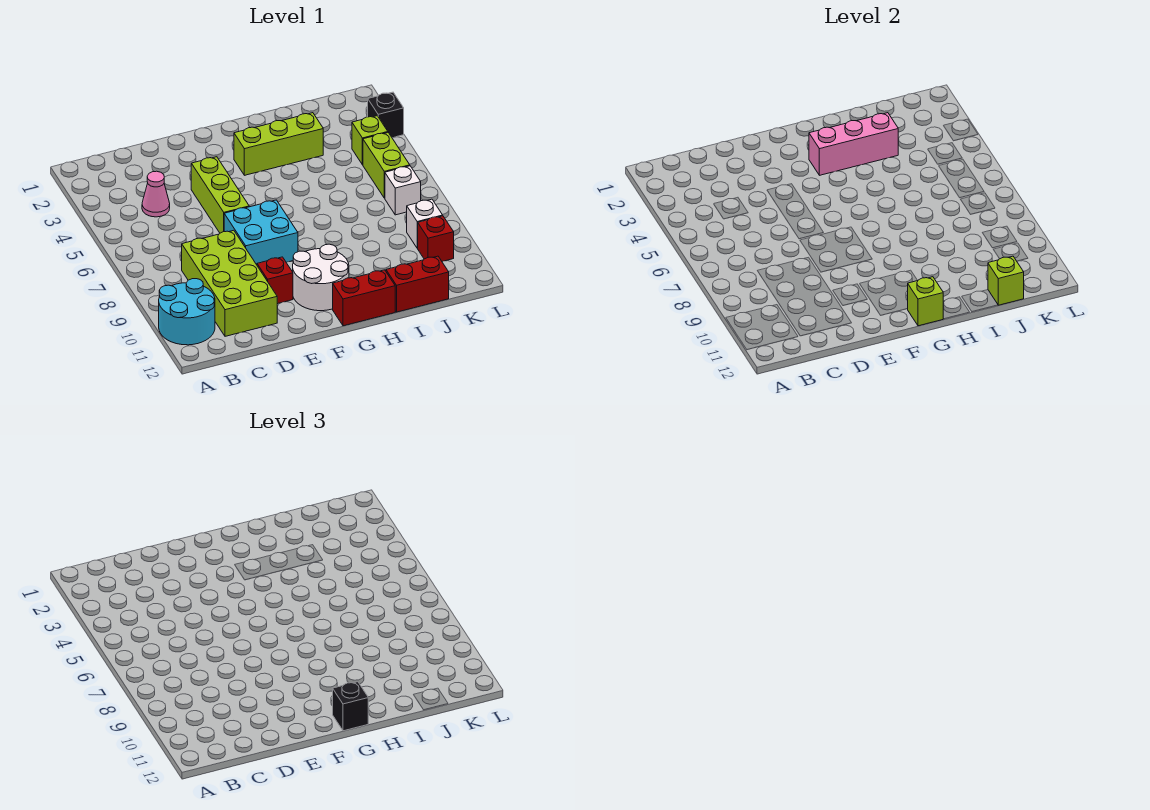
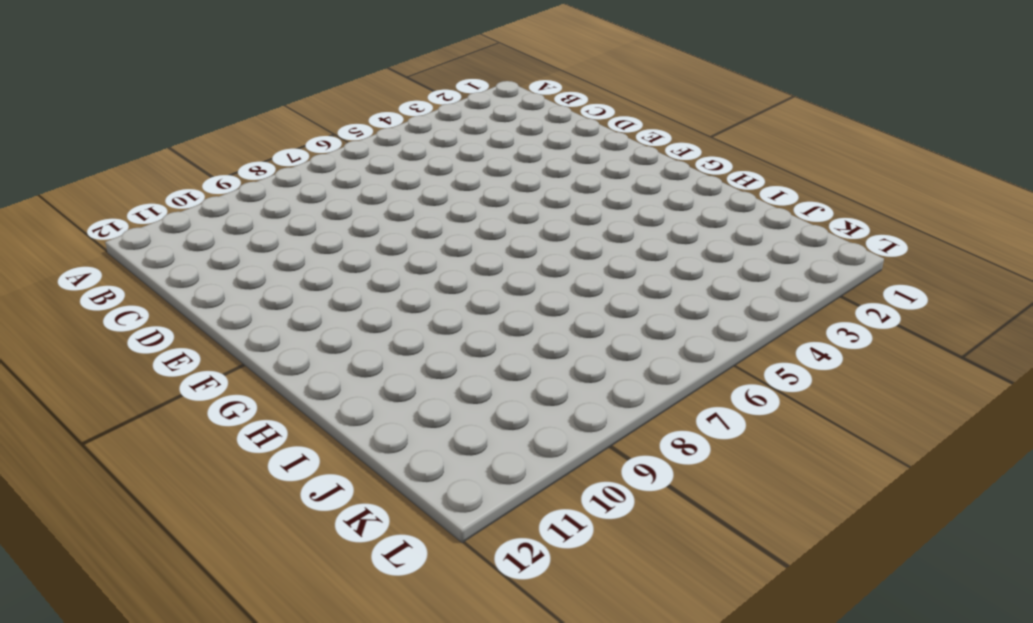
none -> cyan 2x2 round brick [159,279,215,345]
none -> pink 1x1 cone [142,171,170,217]
none -> lime 2x4 brick [182,230,277,336]

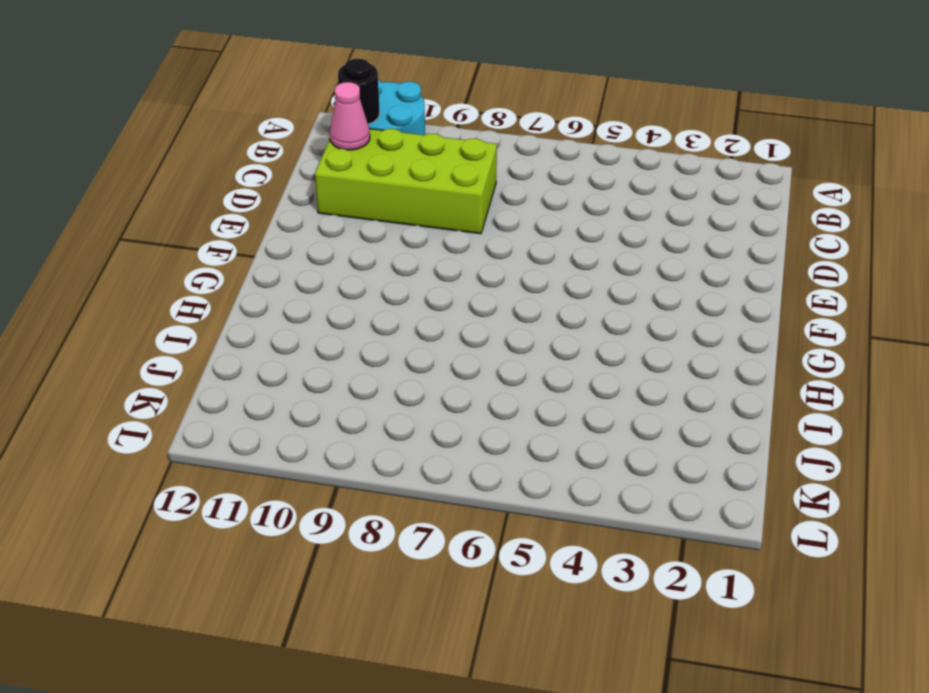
black 1x1 round brick [338,58,380,124] -> none
pink 1x1 cone [330,82,370,150] -> pink 1x1 cone moved to [142,171,170,217]
none -> lime 1x3 brick [191,157,249,233]
none -> cyan 2x2 brick [224,200,298,265]
none -> red 1x1 brick [257,257,293,304]

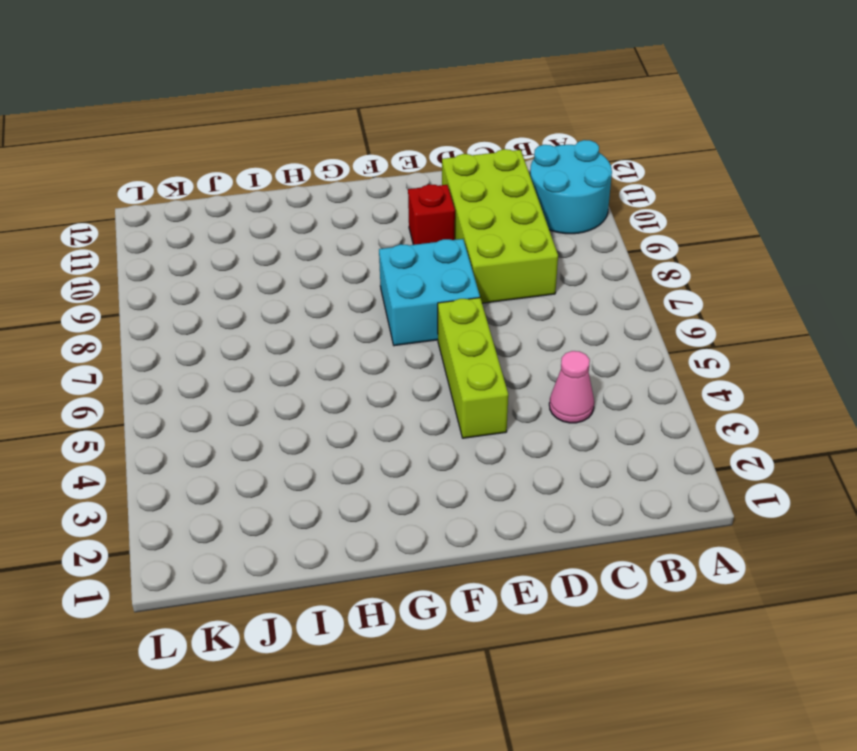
none -> white 2x2 round brick [293,244,349,311]
none -> lime 1x3 brick [234,113,323,175]
none -> red 1x2 brick [333,270,395,326]

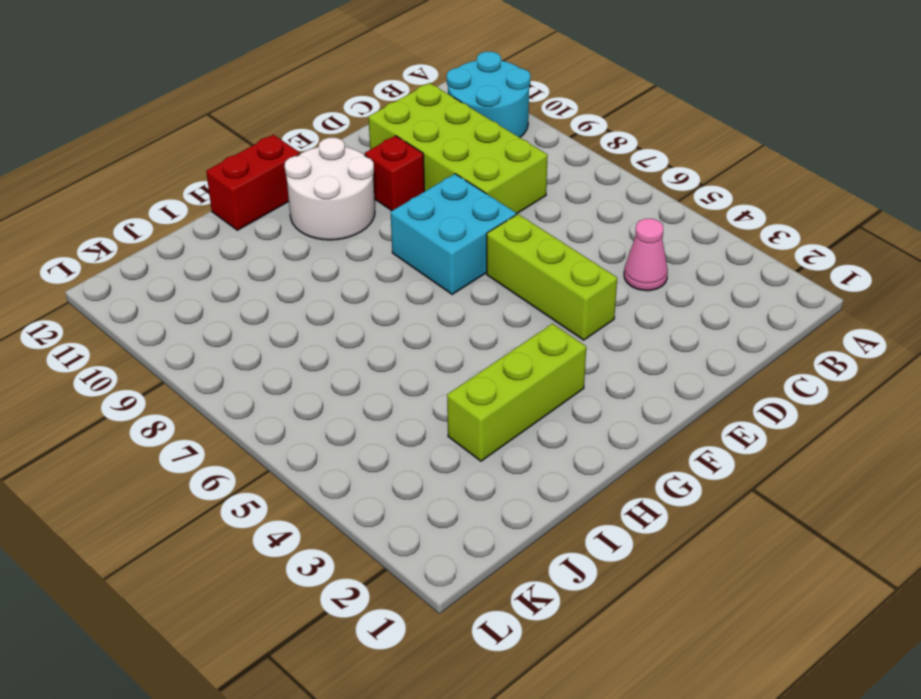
none -> red 1x2 brick [386,256,449,312]
none -> lime 1x1 brick [352,116,388,165]
none -> lime 1x2 brick [363,133,410,198]

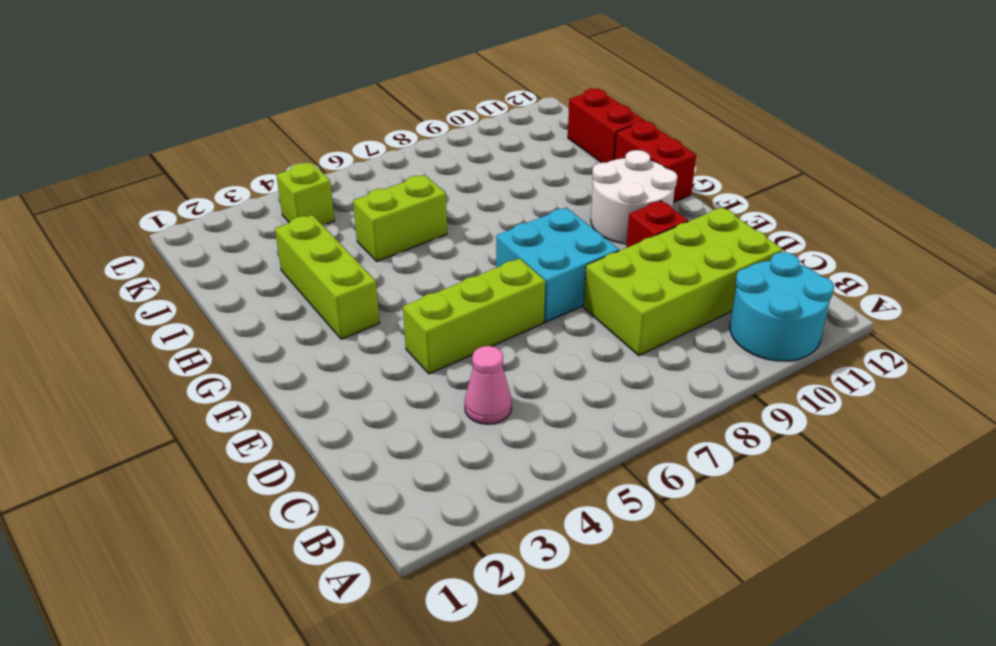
lime 1x2 brick [353,175,447,261] -> lime 1x2 brick moved to [363,133,410,198]
none -> white 1x1 brick [385,166,421,215]
none -> white 1x1 brick [407,199,443,248]
none -> red 1x1 brick [418,216,454,261]

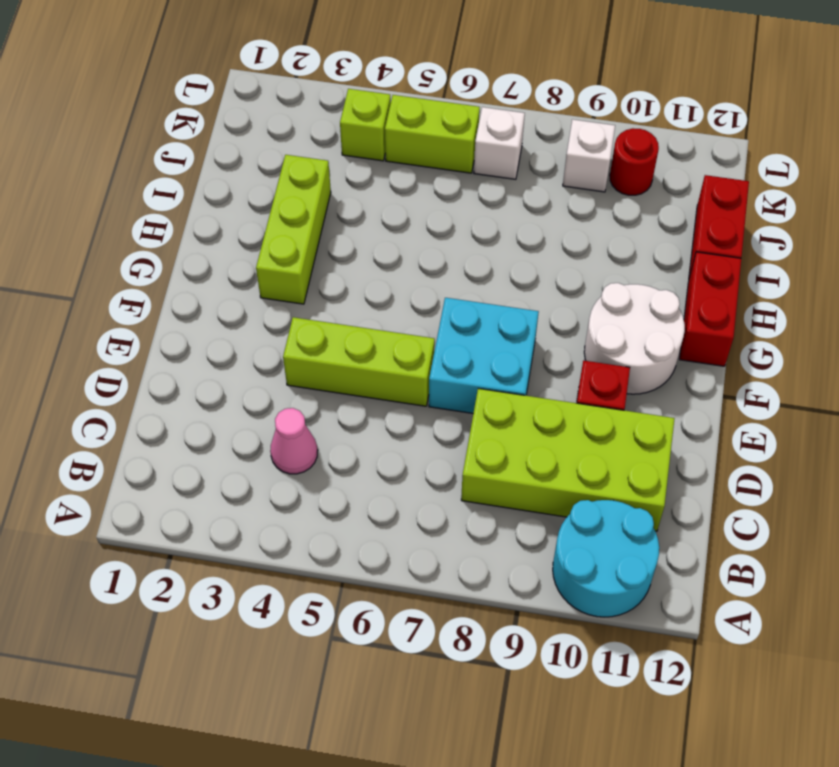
red 1x1 round brick [610,128,659,195] -> red 1x1 brick [418,216,454,261]
none -> black 1x1 brick [368,92,404,138]
none -> pink 1x3 brick [809,113,898,175]
none -> lime 1x1 brick [908,277,943,326]

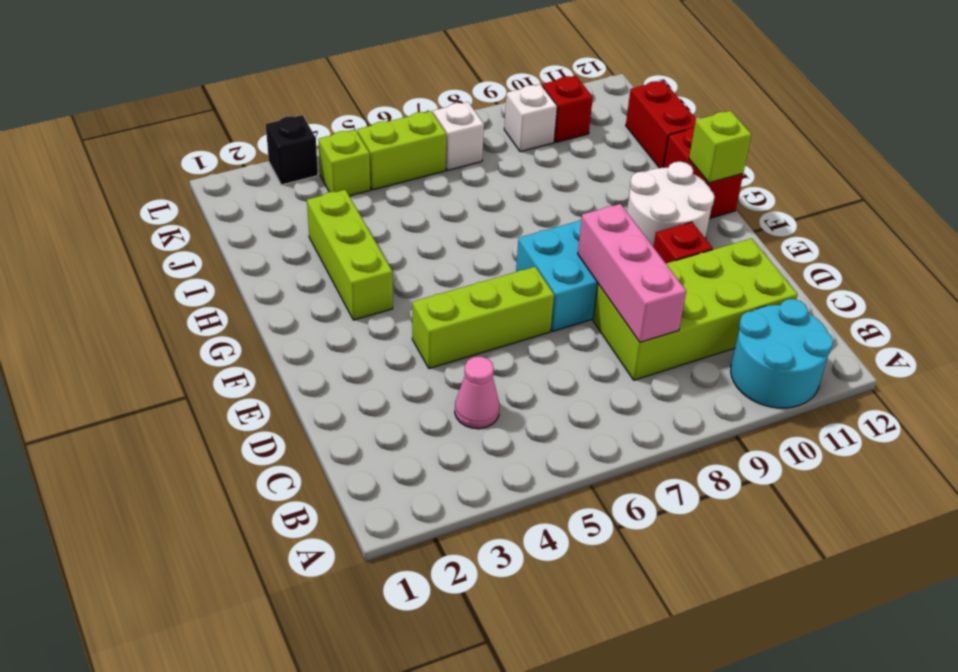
pink 1x3 brick [578,204,686,343] -> pink 1x3 brick moved to [809,113,898,175]
none -> lime 1x1 brick [988,256,1024,305]
none -> black 1x1 brick [333,682,368,731]

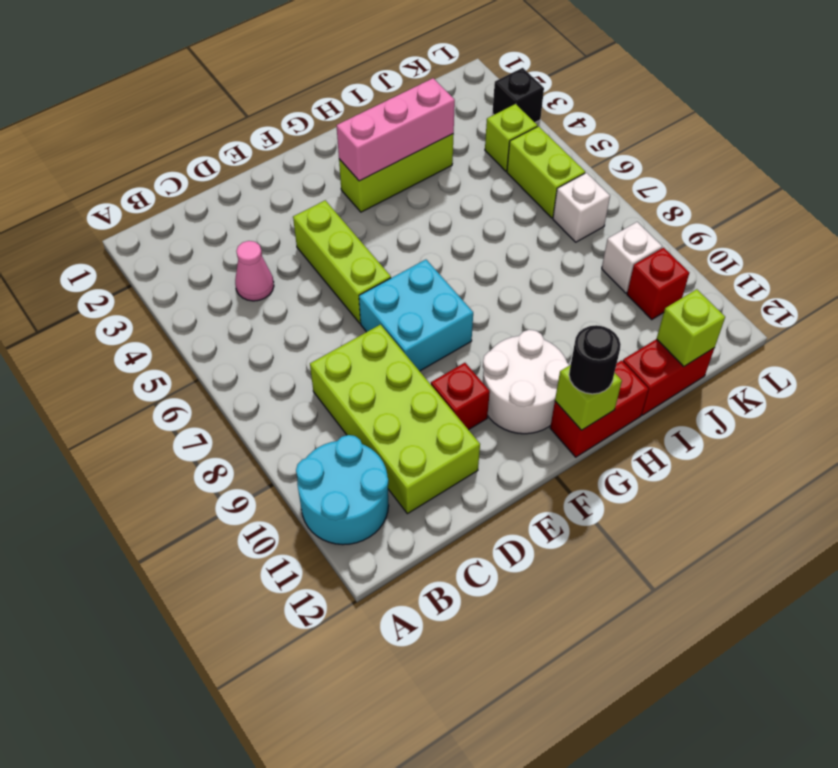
black 1x1 round brick [569,325,621,394] -> black 1x1 brick [333,682,368,731]

